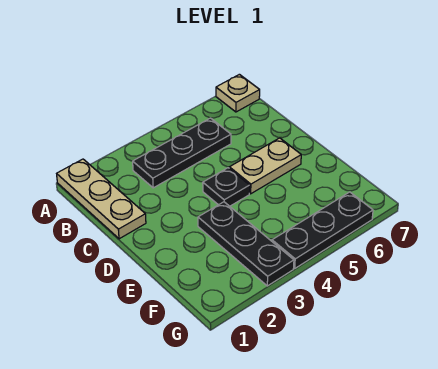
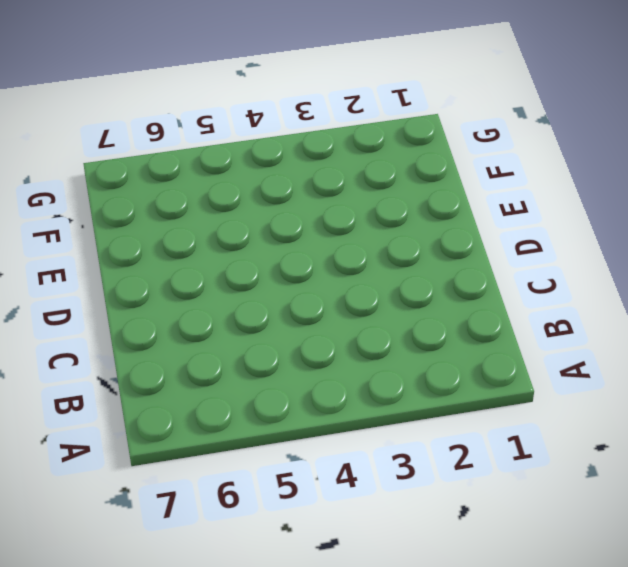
none -> tan 1x3 plate [57,159,146,239]
none -> tan 1x1 plate [216,74,260,112]

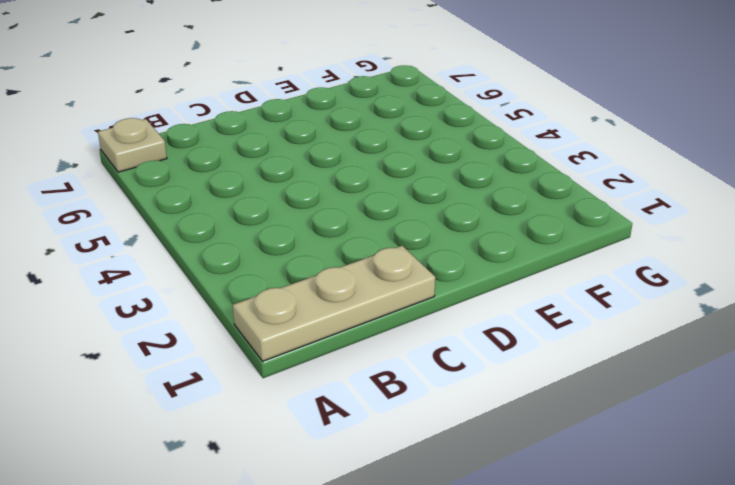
none -> black 1x3 plate [133,118,231,188]
none -> black 1x1 plate [203,168,250,206]

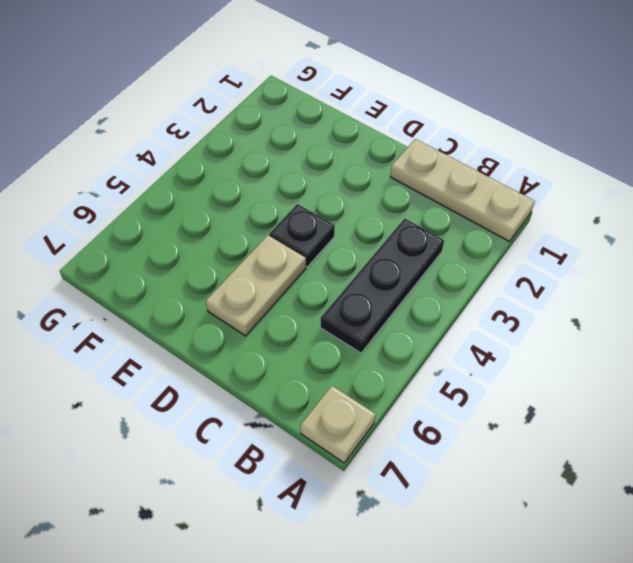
none -> black 1x3 plate [198,202,294,286]
none -> black 1x3 plate [272,192,373,268]

